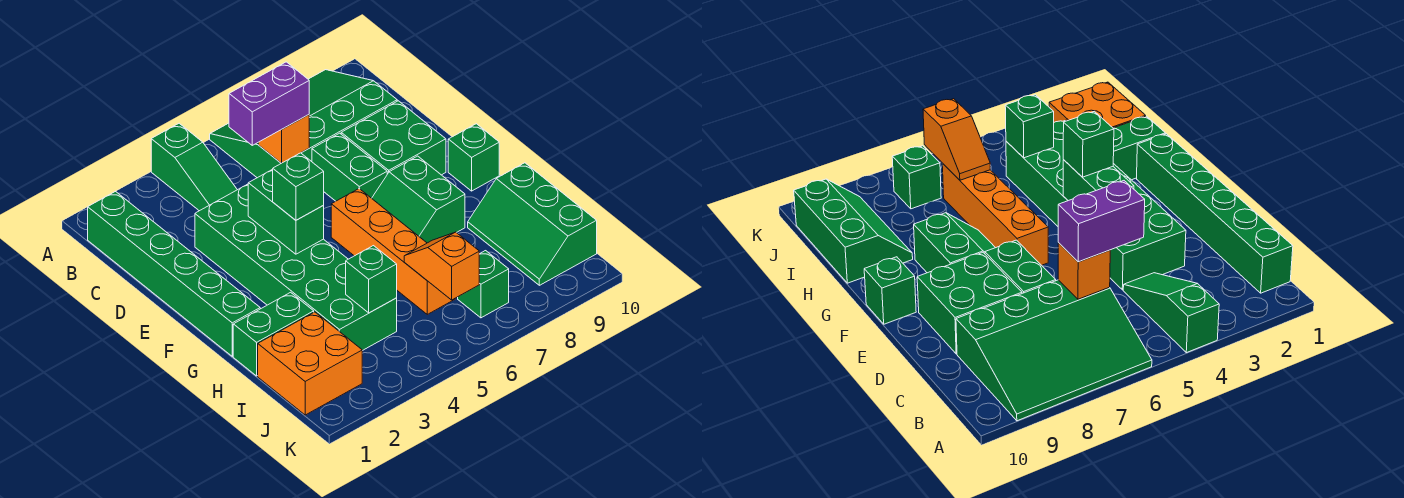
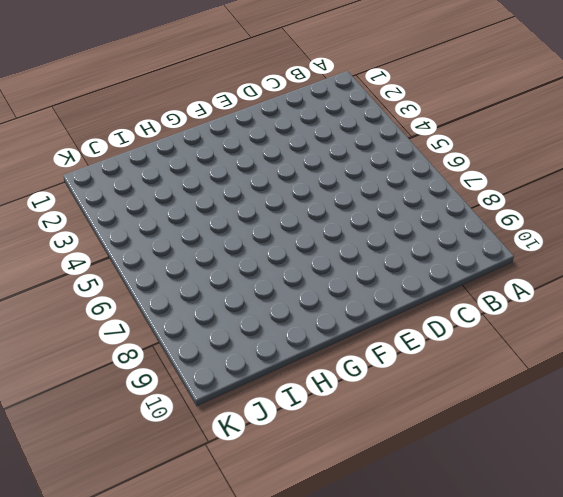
none -> green 1x3 slope [151,123,237,211]
none -> green 3x4 slope [210,70,397,178]
none -> green 1x6 brick [88,191,260,356]

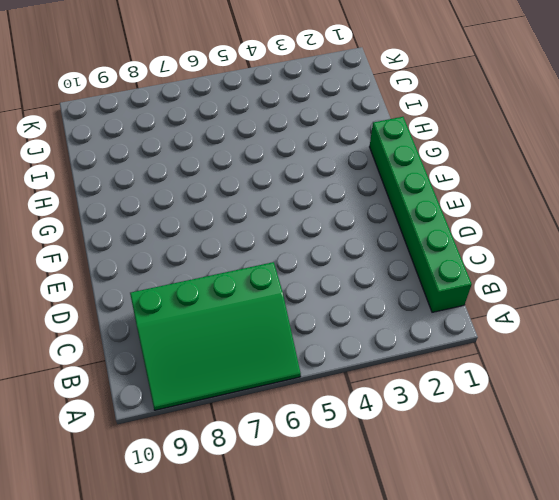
none -> green 1x3 slope [151,123,237,211]
none -> green 2x6 brick [195,184,397,351]
none -> green 1x2 brick [312,133,387,201]

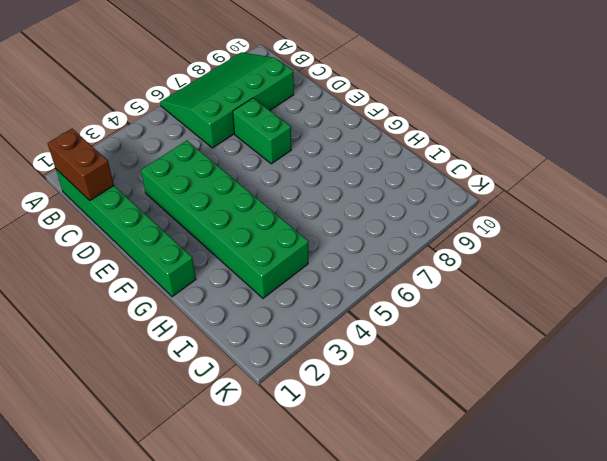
brown 1x2 brick [48,129,114,200] -> none
none -> green 1x3 slope [151,123,237,211]
none -> green 2x2 brick [341,101,446,175]
none -> orange 1x4 brick [331,189,455,314]

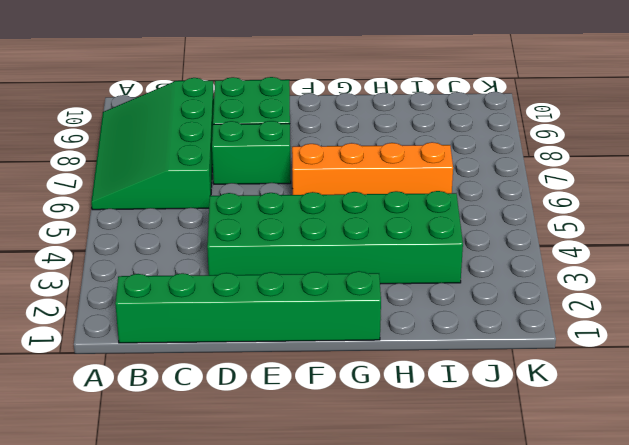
none -> green 1x3 slope [151,123,237,211]
none -> green 2x2 slope [372,156,465,243]
none -> green 1x1 brick [448,124,499,191]

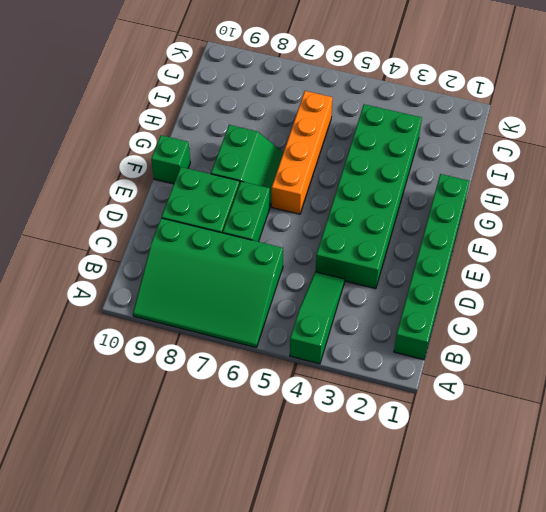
none -> green 1x2 brick [233,292,314,376]
none -> green 2x3 slope [468,163,597,285]
none -> orange 2x2 brick [258,312,362,415]

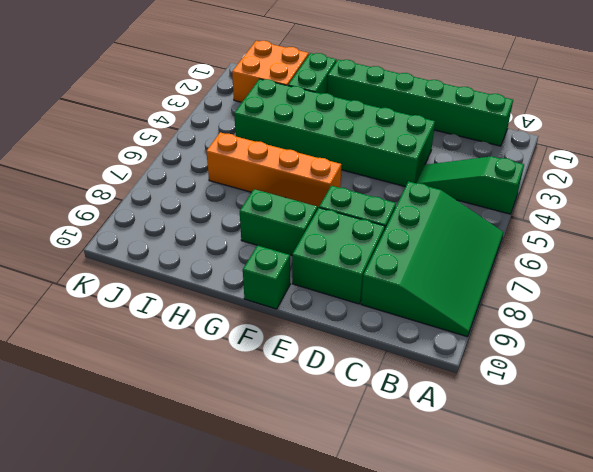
none -> green 2x3 slope [468,163,597,285]
none -> green 1x1 brick [458,251,509,318]
none -> orange 1x1 brick [258,115,309,163]

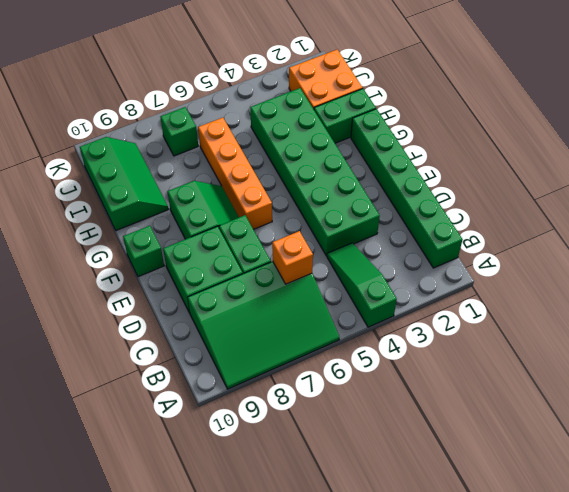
none -> green 1x2 brick [248,169,324,254]
none -> green 1x1 brick [346,246,397,313]
none -> orange 1x2 slope [404,232,479,300]

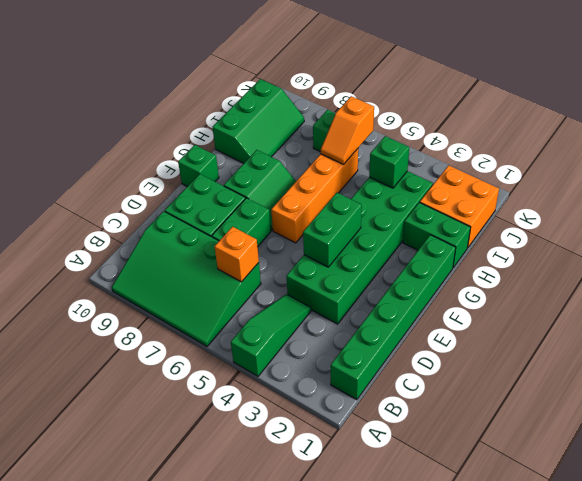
none -> purple 1x2 brick [229,62,309,145]
none -> green 1x1 brick [273,153,324,220]

